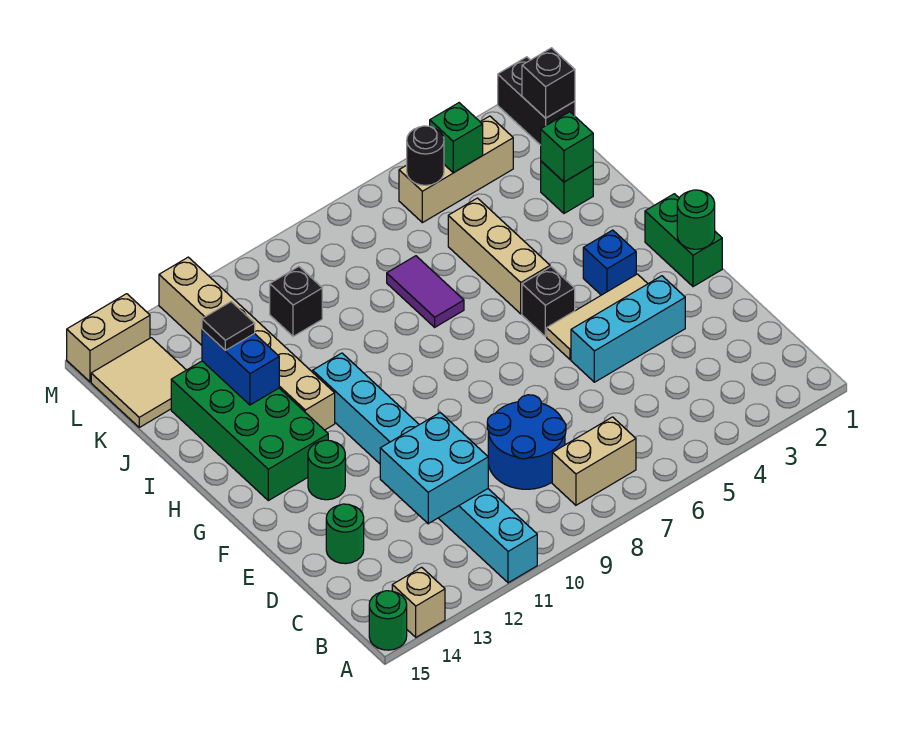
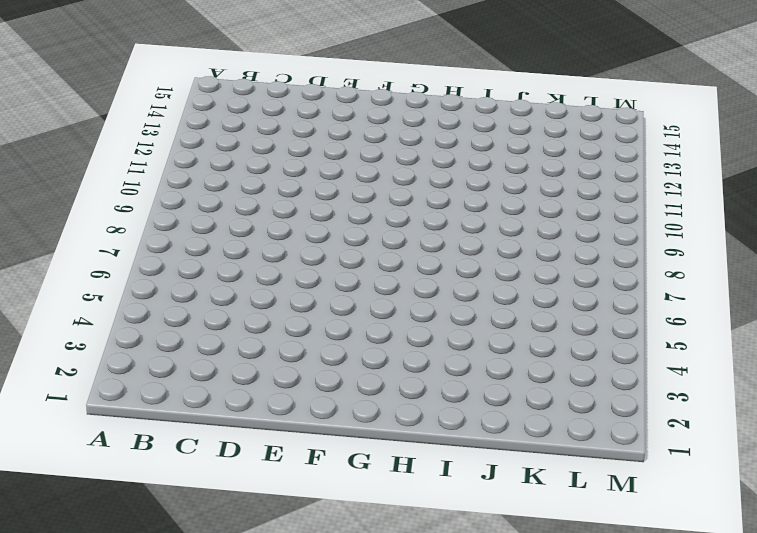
none -> cyan 1x8 brick [313,353,537,583]
none -> tan 1x1 brick [392,567,445,637]
none -> green 1x1 round brick [369,591,407,650]
none -> tan 1x2 brick [552,417,636,505]

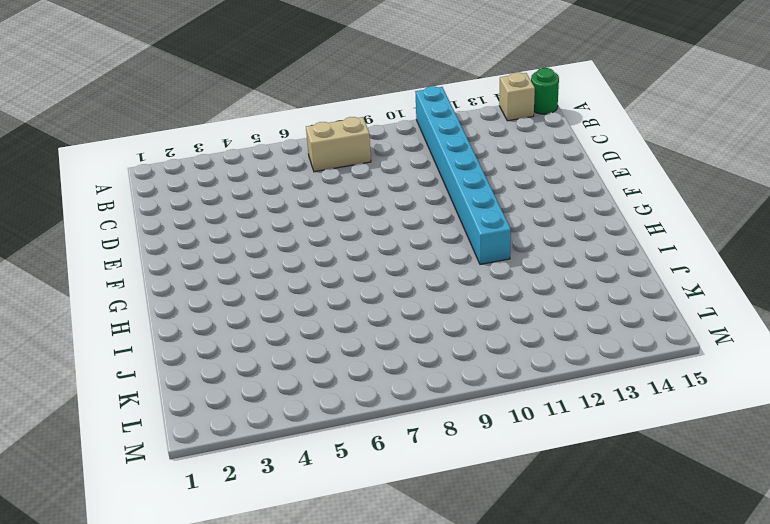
none -> blue 2x2 round brick [487,395,566,489]
none -> green 1x1 round brick [326,504,364,564]
none -> cyan 1x3 brick [571,276,685,382]
none -> green 1x2 brick [645,194,722,287]

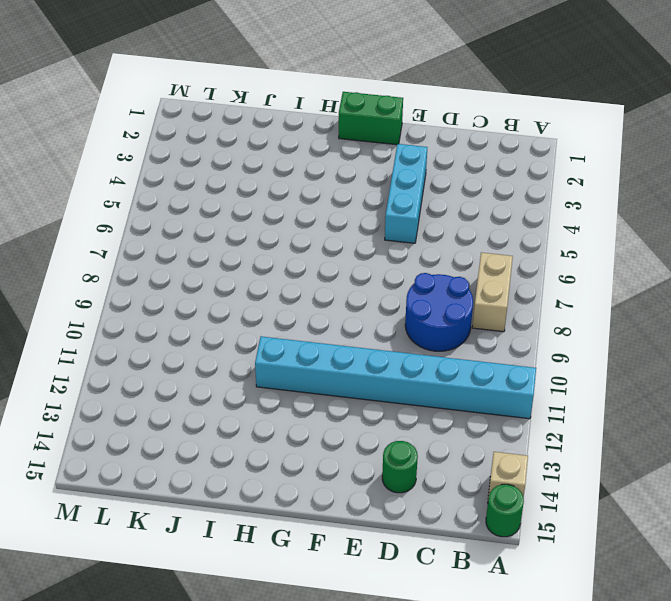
none -> tan 1x3 tile [547,274,648,359]
none -> green 1x1 round brick [308,440,345,500]
none -> blue 1x1 brick [583,230,636,295]
none -> black 1x1 brick [522,267,575,337]

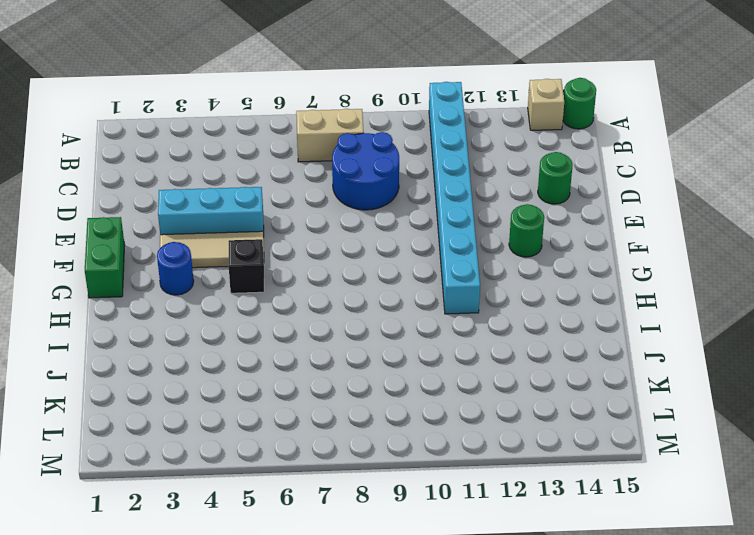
blue 1x1 round brick [157,242,194,295] -> blue 1x1 brick [583,230,636,295]
none -> green 2x4 brick [171,361,328,501]
none -> tan 1x3 brick [448,198,550,314]
none -> tan 1x6 brick [159,257,335,430]
none -> purple 1x2 tile [387,256,464,327]

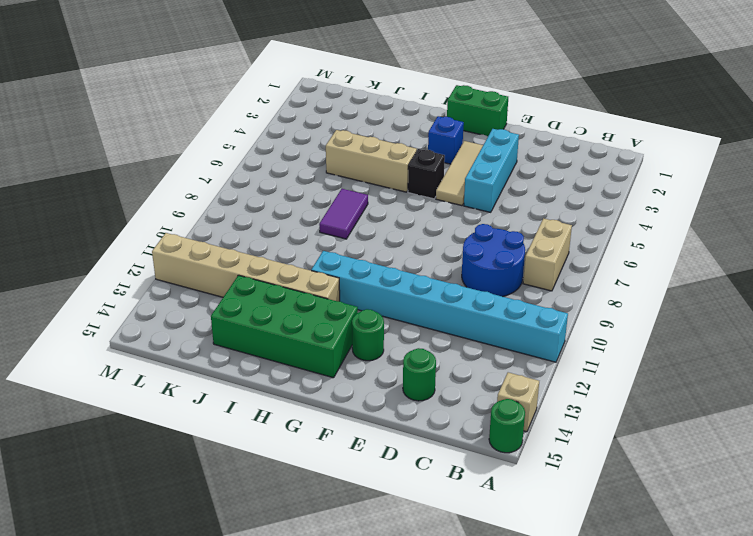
purple 1x2 tile [319,189,368,239] -> purple 1x2 tile turned to [387,256,464,327]
none -> green 1x1 brick [541,161,593,213]
none -> black 1x1 brick [270,267,322,336]
none -> tan 2x2 tile [91,338,186,427]
none -> black 1x2 brick [498,57,575,145]

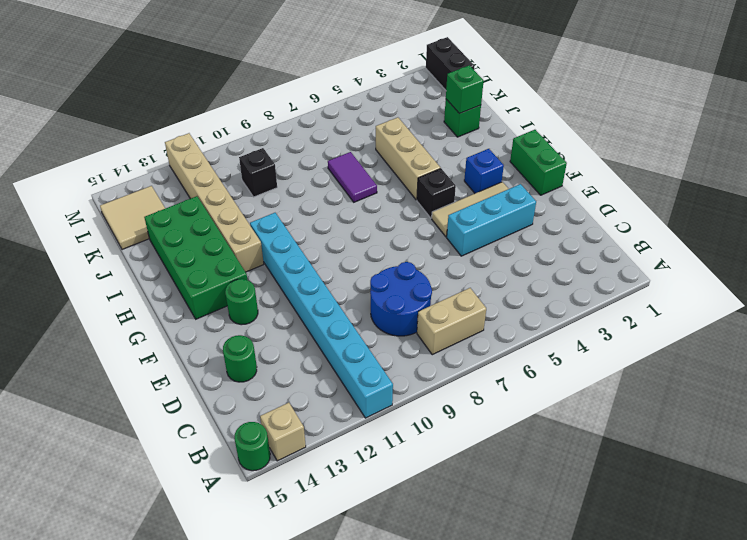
none -> tan 1x3 brick [399,116,513,223]
none -> tan 1x2 brick [67,294,150,382]
none -> cyan 2x2 brick [380,413,488,524]
none -> green 1x1 round brick [677,190,715,249]

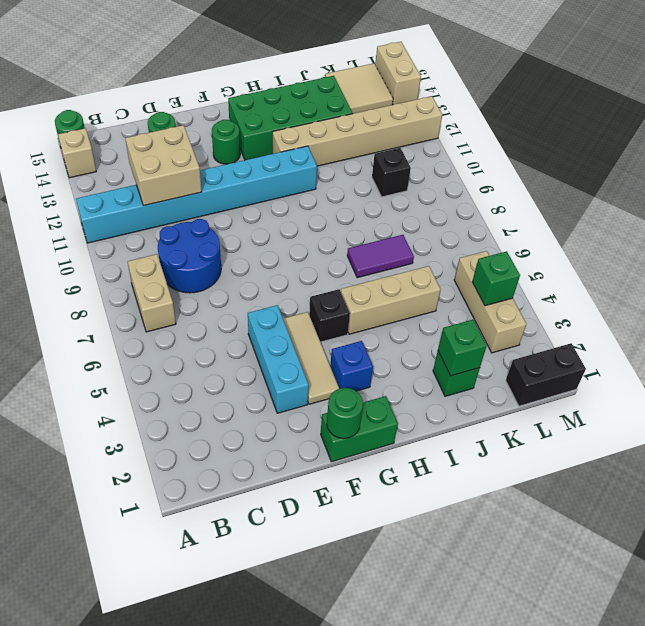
tan 2x2 brick [125,125,202,206] -> cyan 2x2 brick [380,413,488,524]
none -> blue 1x2 brick [202,330,279,405]
none -> black 1x1 brick [522,48,575,118]
none -> black 1x1 round brick [407,126,444,185]
none -> black 1x1 tile [202,302,255,350]

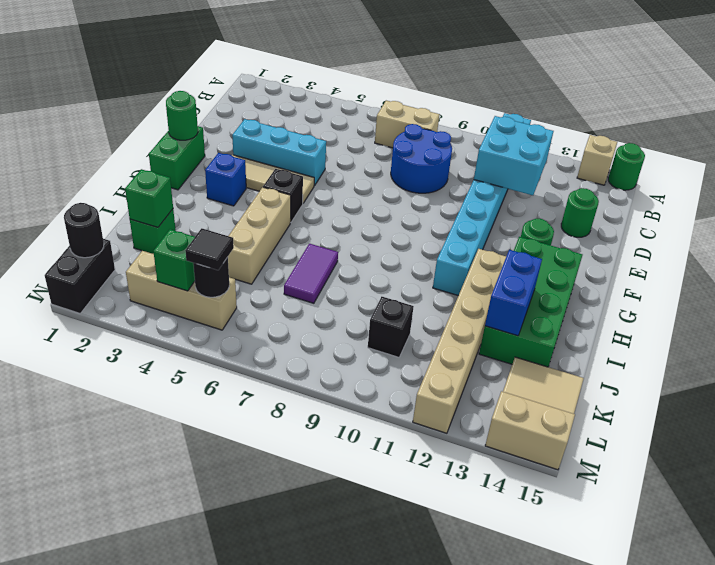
black 1x1 round brick [64,203,104,258] -> black 1x1 brick [522,48,575,118]
black 1x1 tile [185,228,234,270] -> black 1x1 tile moved to [202,302,255,350]

